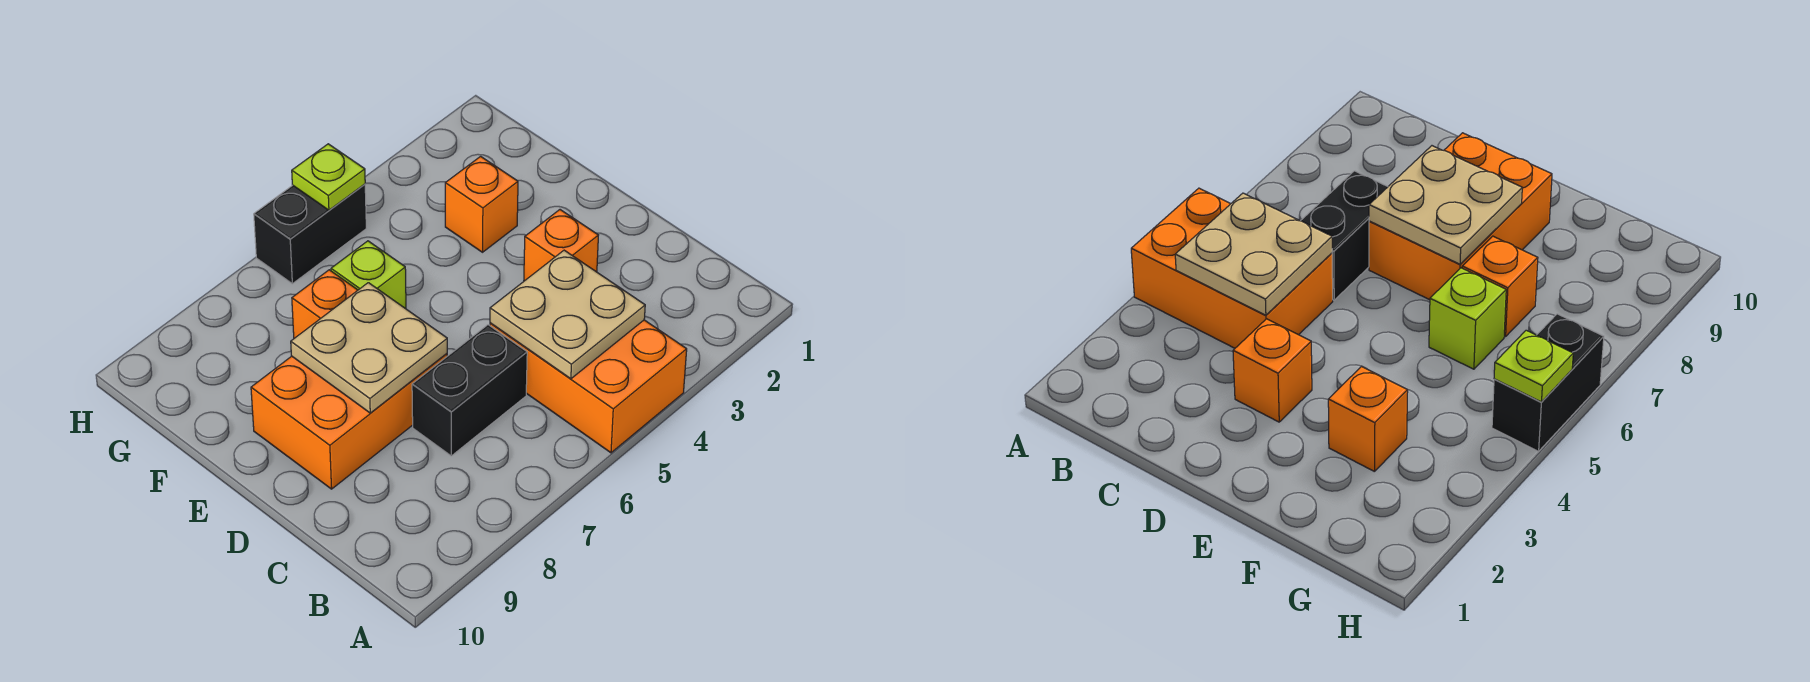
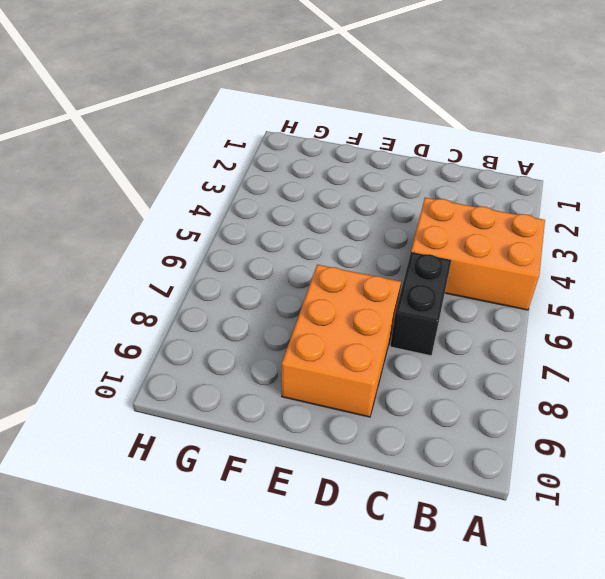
none -> orange 1x1 brick [524,210,598,281]
none -> orange 1x1 brick [445,156,518,252]

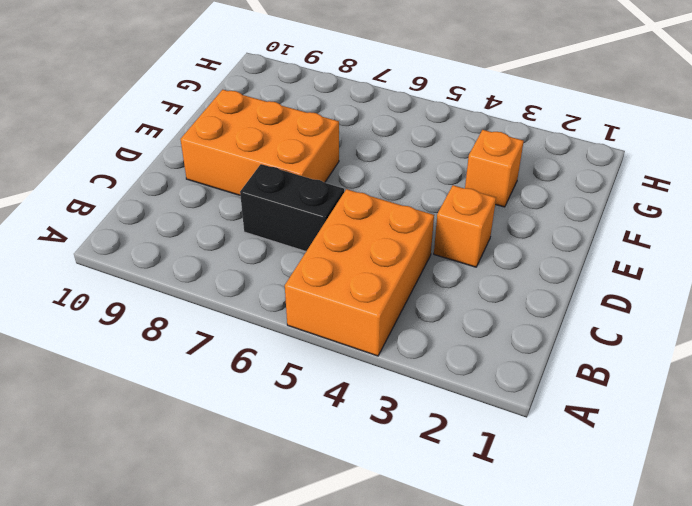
none -> lime 1x1 brick [331,241,406,309]
none -> orange 1x1 brick [292,270,358,338]

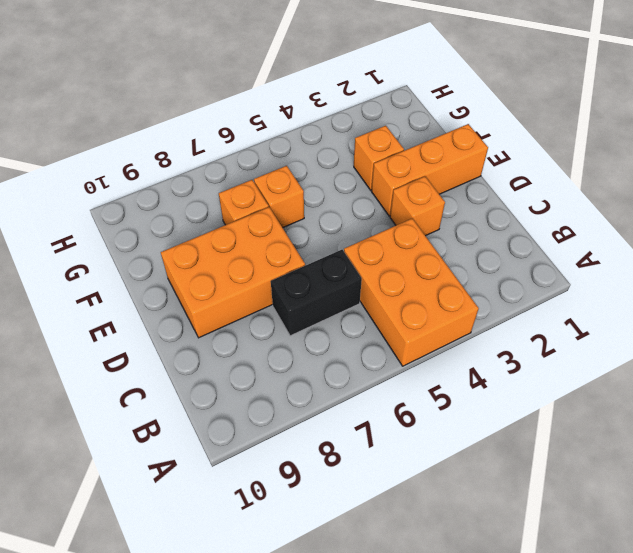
orange 1x3 brick [371,124,488,216] -> none
orange 1x1 brick [254,166,304,228] -> lime 1x1 brick [331,241,406,309]
none -> black 1x2 brick [254,184,366,284]
none -> tan 2x2 plate [490,250,645,379]

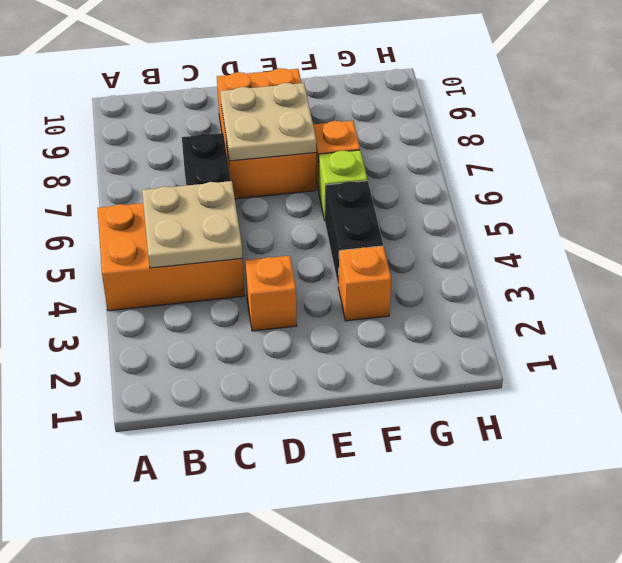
black 1x2 brick [325,181,383,284] -> black 1x2 brick moved to [254,184,366,284]
none -> lime 1x1 plate [292,144,365,210]

